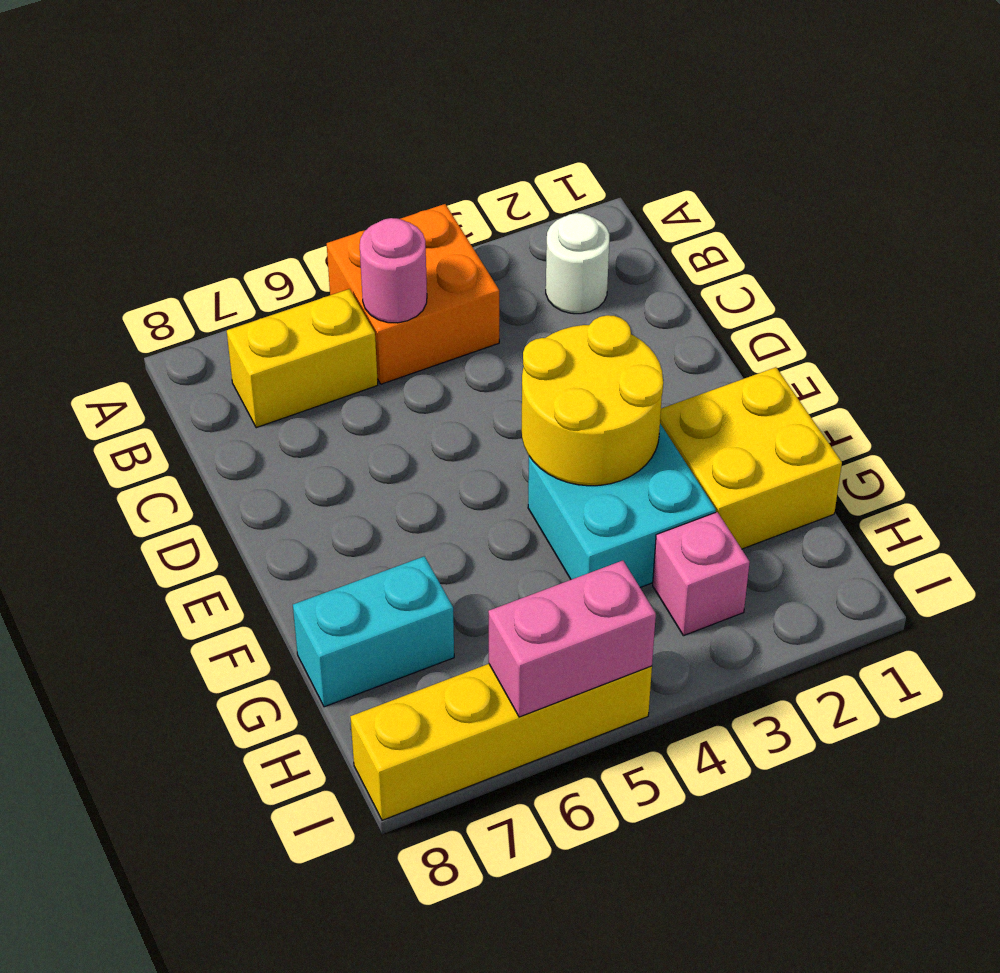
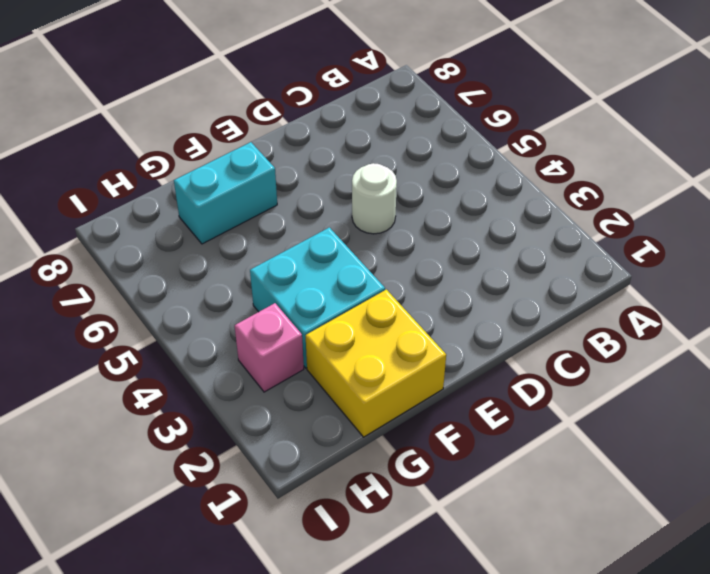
white 1x1 round brick [352,163,397,234] -> white 1x1 round brick moved to [546,213,609,314]
cyan 1x2 brick [174,142,277,244] -> cyan 1x2 brick turned to [293,556,454,707]
none -> orange 2x2 brick [327,204,499,384]
none -> yellow 1x2 brick [227,289,378,428]

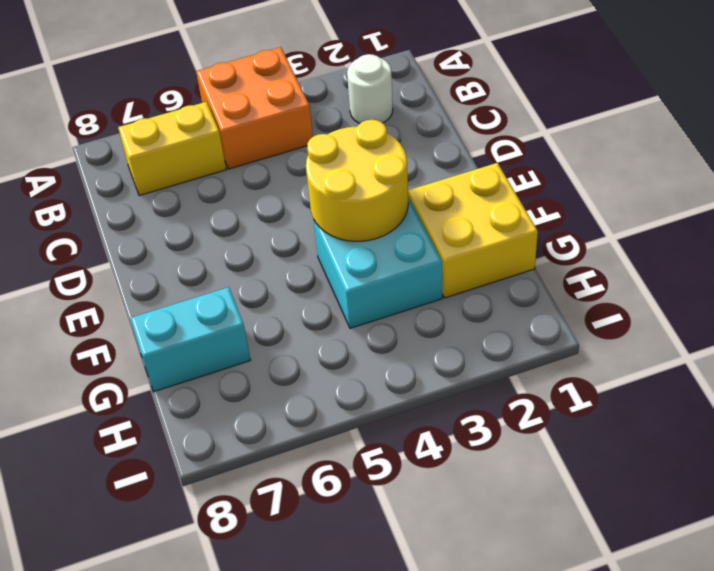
none -> pink 1x1 brick [653,512,750,636]
none -> yellow 1x4 brick [350,664,652,820]

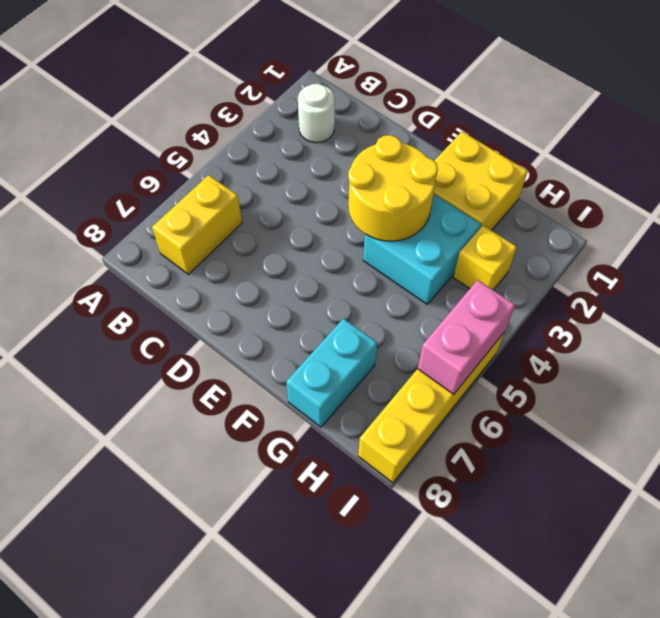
yellow 1x1 brick [453,225,517,290] -> pink 1x1 brick [653,512,750,636]
none -> orange 2x2 brick [327,204,499,384]
none -> pink 1x1 round brick [360,218,427,323]

